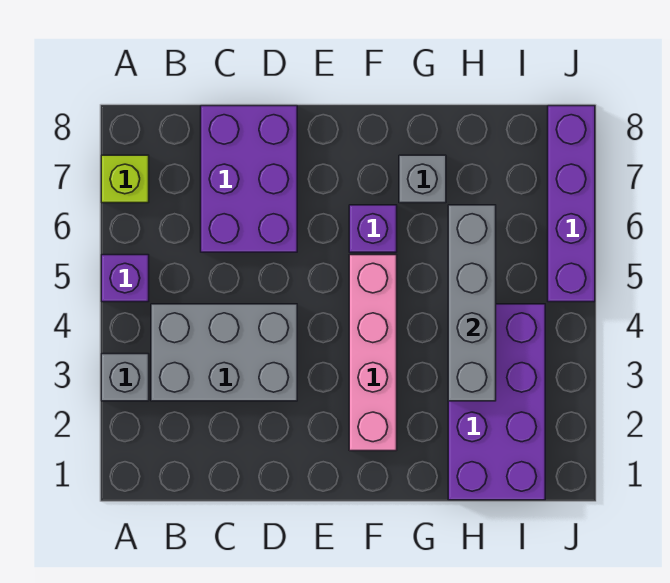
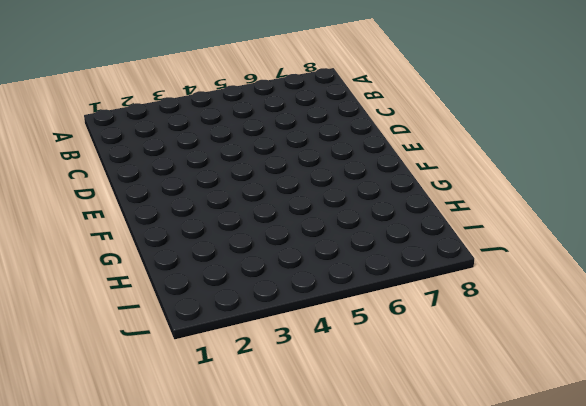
none -> grey 1x1 brick [101,354,149,401]
none -> purple 1x1 brick [101,255,149,302]

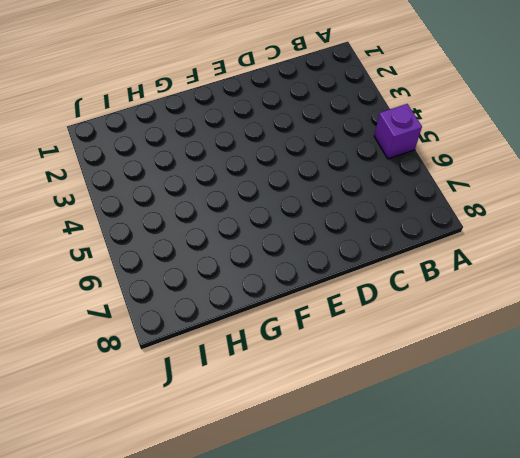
none -> grey 1x1 brick [101,354,149,401]
none -> lime 1x1 brick [101,155,149,203]

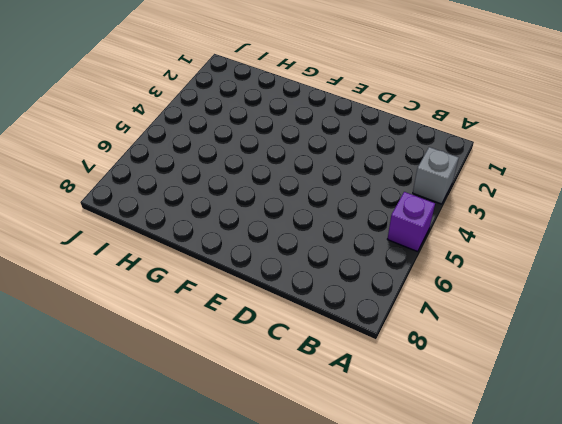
none -> lime 1x1 brick [101,155,149,203]
none -> grey 2x3 brick [151,304,297,401]

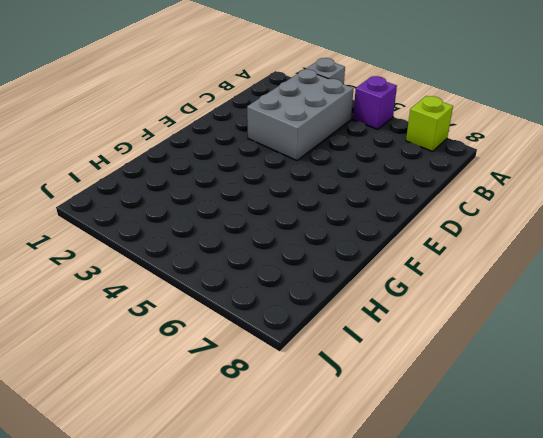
none -> purple 2x3 brick [201,106,297,252]
none -> pink 1x4 brick [349,255,397,451]

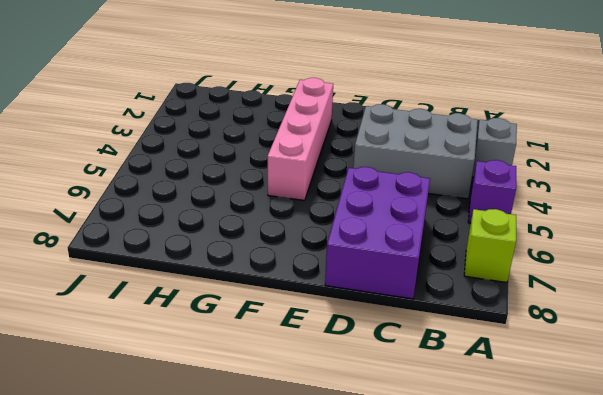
none -> purple 1x1 brick [349,205,397,252]
none -> grey 1x1 brick [399,155,446,203]

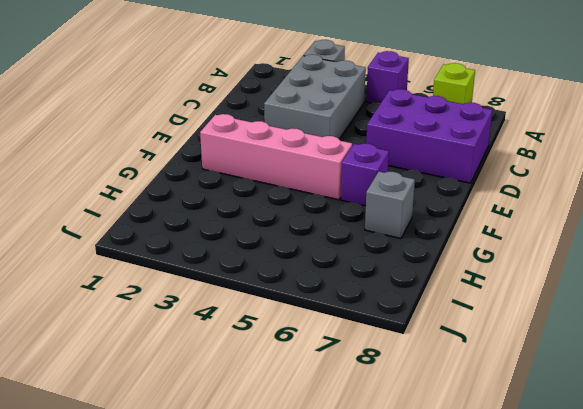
none -> purple 2x4 brick [448,304,545,500]
none -> purple 1x4 brick [548,106,595,302]

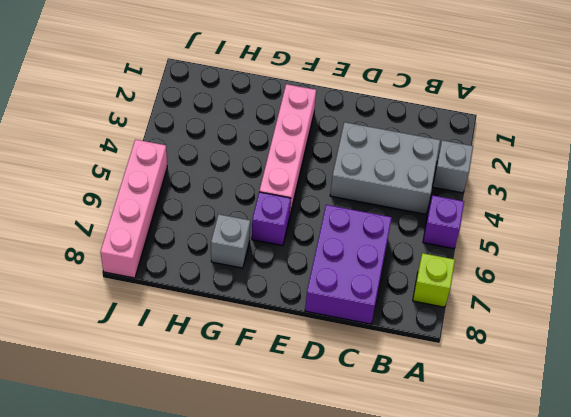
pink 1x4 brick [100,140,167,278] -> purple 1x4 brick [548,106,595,302]
none -> purple 2x4 brick [448,304,545,500]
none -> grey 1x4 brick [448,205,496,401]

